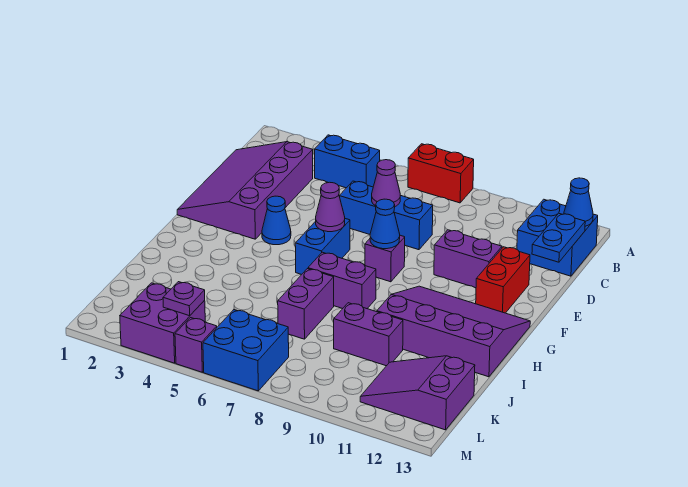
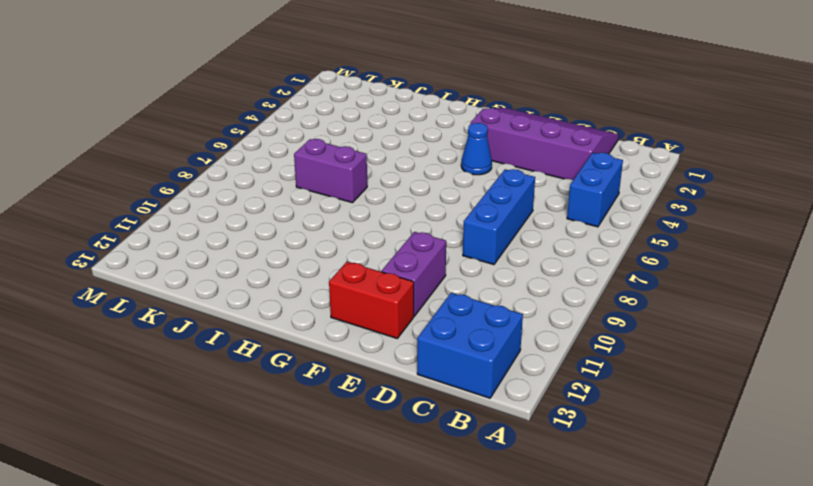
none -> red 1x2 brick [408,144,474,203]
none -> blue 1x2 brick [295,219,350,275]
none -> purple 1x1 brick [365,235,405,282]

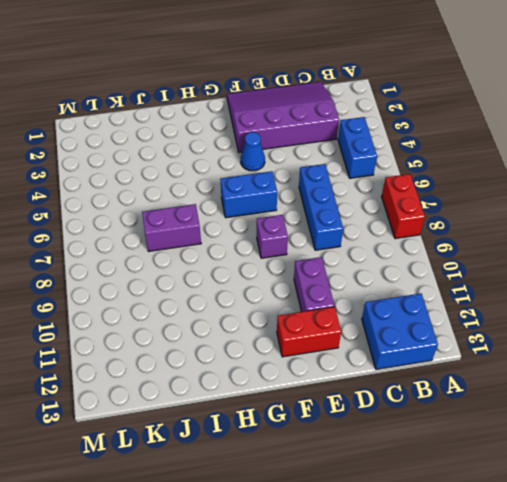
none -> purple 3x4 slope [377,286,530,377]
none -> purple 1x2 brick [308,252,376,309]
none -> purple 1x2 brick [334,303,403,366]

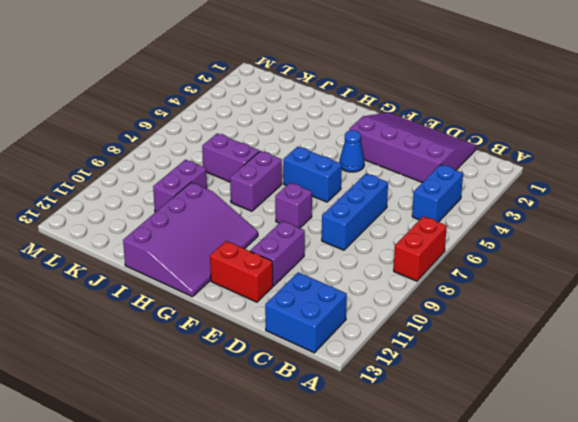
none -> purple 2x3 slope [360,356,475,430]
none -> purple 2x2 brick [120,283,205,363]
none -> blue 2x2 brick [203,310,289,391]

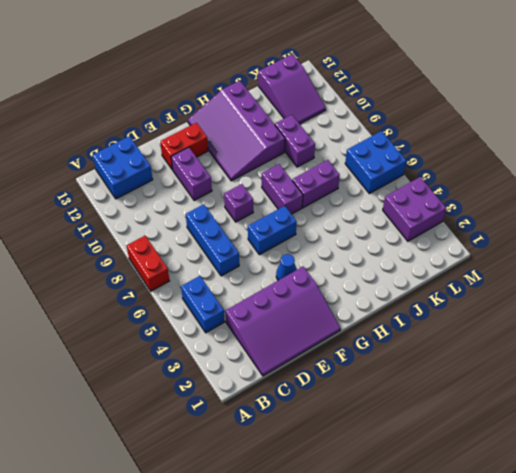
none -> purple 1x1 brick [175,318,217,372]
none -> blue 1x1 cone [564,178,593,226]
none -> blue 1x2 plate [532,213,585,262]

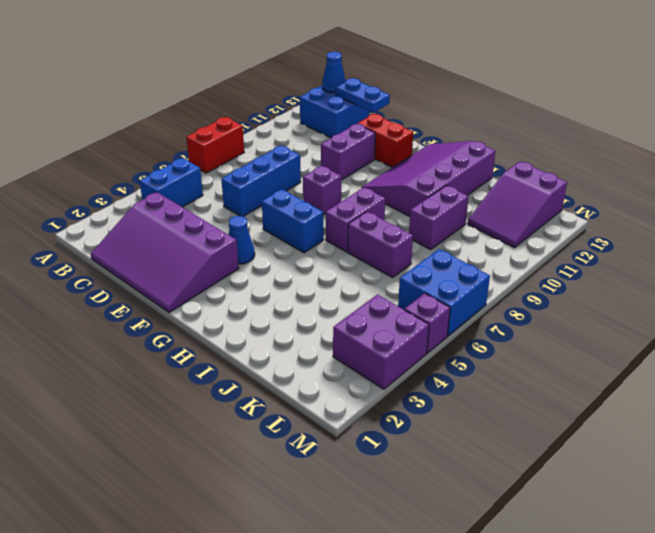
none -> purple 1x1 cone [372,160,400,206]
none -> purple 1x1 cone [316,182,345,232]
none -> blue 1x1 cone [370,199,400,249]

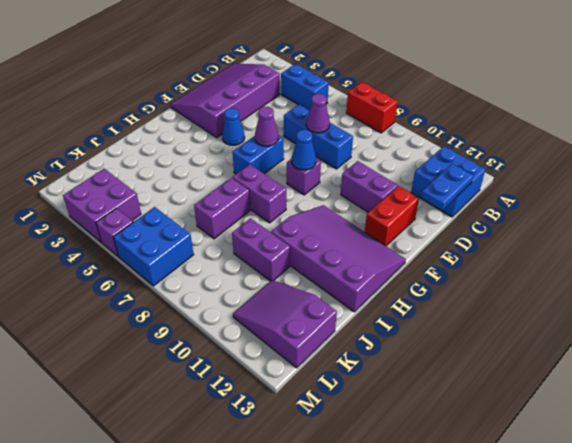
none -> blue 1x1 cone [564,178,593,226]
none -> purple 1x1 plate [163,282,205,316]

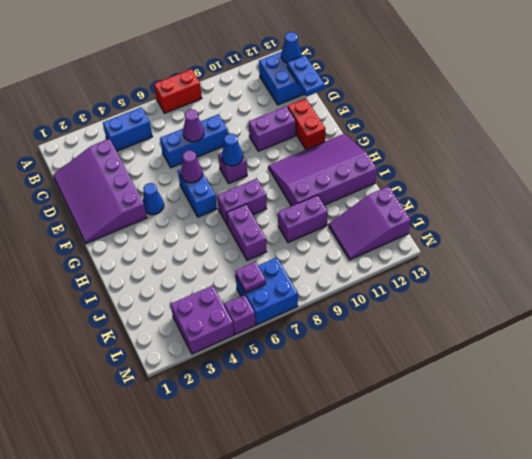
purple 1x1 plate [235,262,266,293] -> purple 1x1 plate moved to [163,282,205,316]

